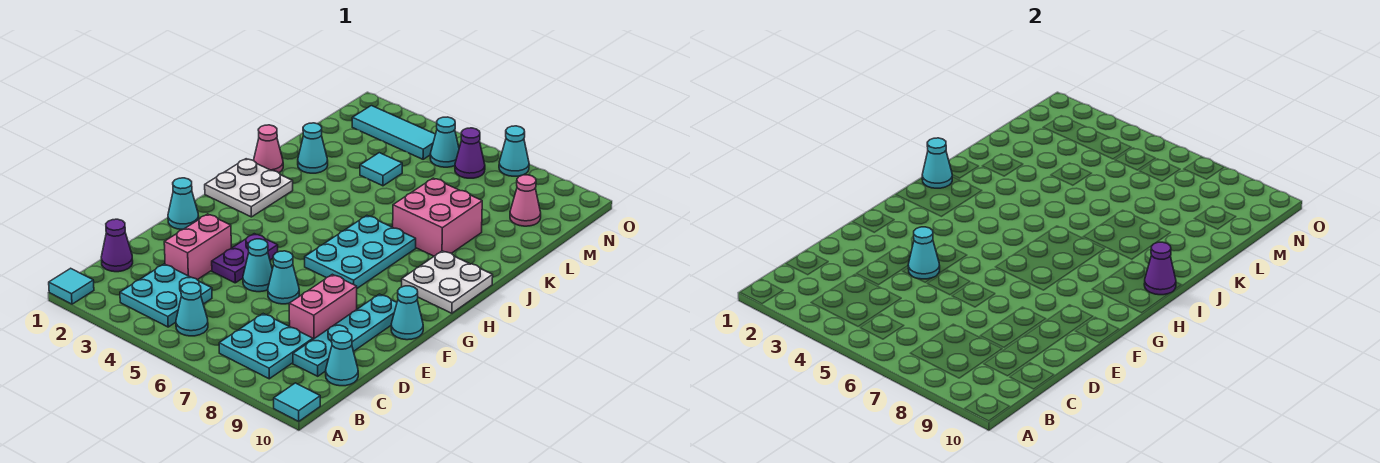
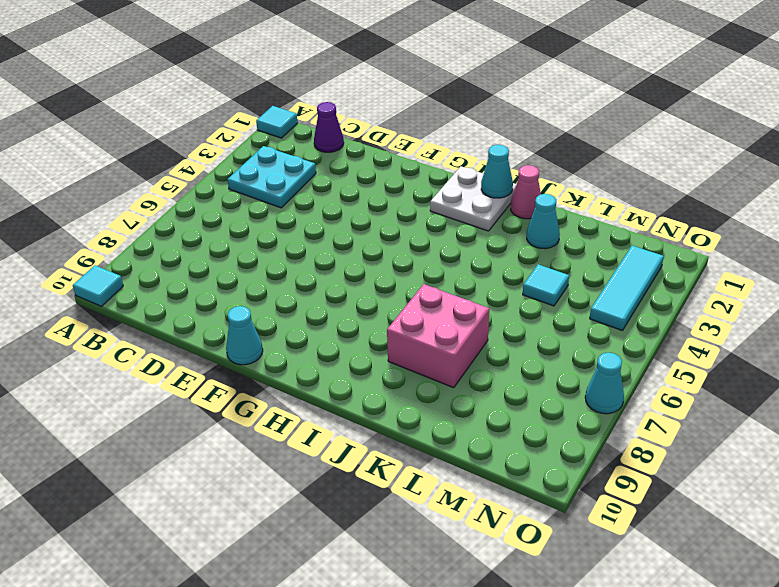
none -> cyan 1x1 cone [176,283,208,336]
none -> cyan 2x2 plate [219,314,313,379]
none -> cyan 1x4 plate [293,294,397,376]
none -> cyan 1x1 cone [326,331,358,386]

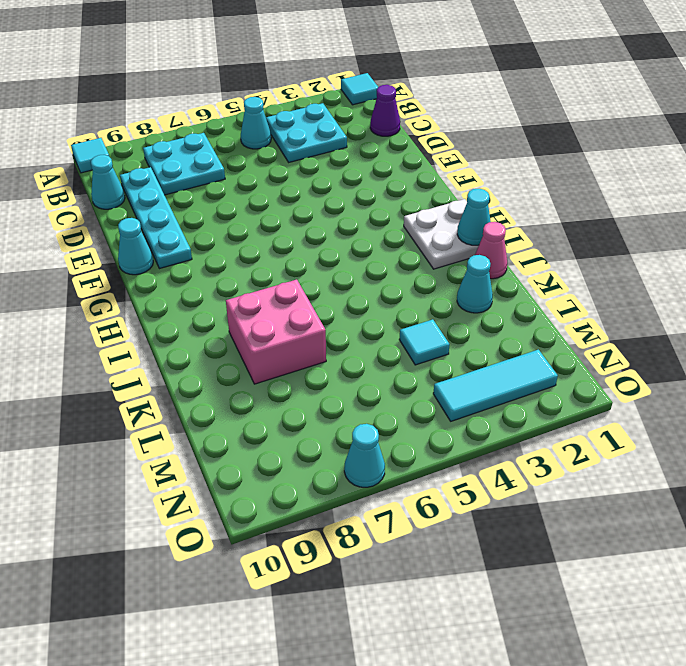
none -> pink 1x2 brick [164,214,231,280]
none -> pink 1x2 brick [289,274,357,339]
none -> purple 1x2 plate [212,234,278,283]
none -> cyan 1x1 cone [243,239,272,292]

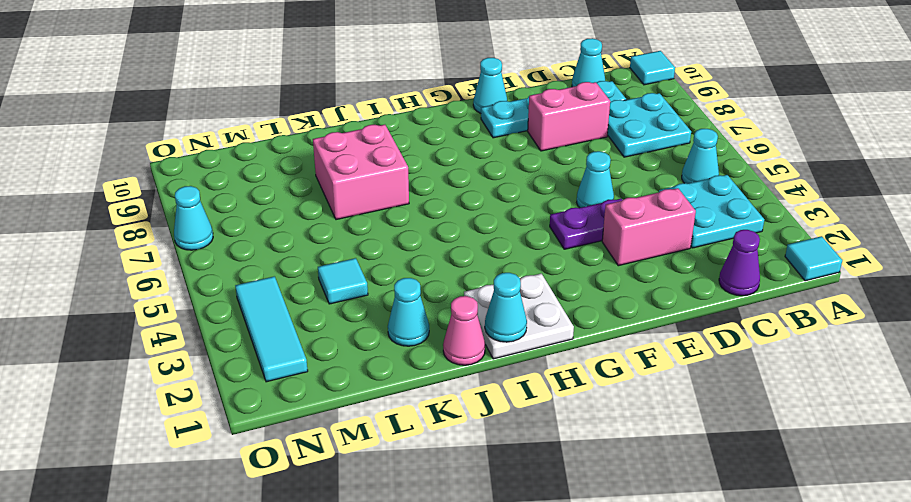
none -> cyan 1x1 cone [268,251,299,304]
none -> cyan 1x1 cone [168,178,199,229]
none -> cyan 2x3 plate [305,216,416,288]
none -> white 2x2 plate [402,251,493,313]

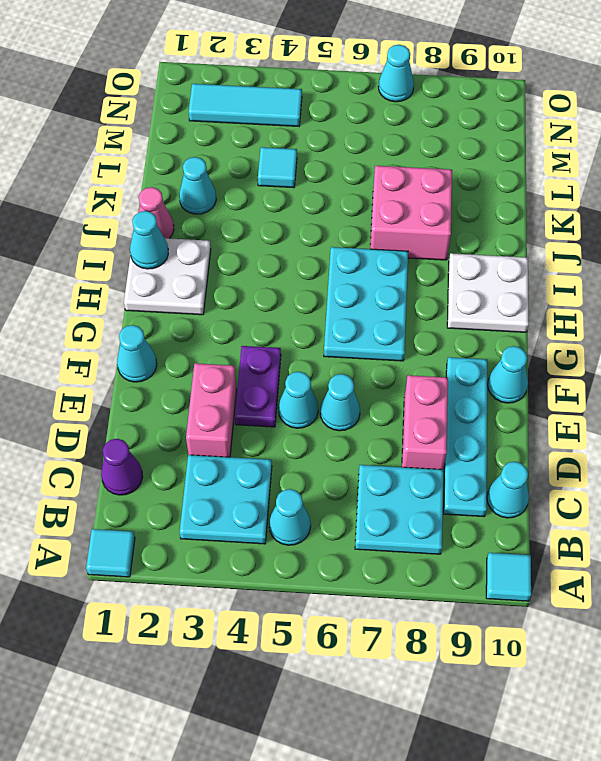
none -> pink 1x1 cone [510,175,541,226]
none -> cyan 1x1 cone [430,117,459,167]
none -> purple 1x1 cone [455,128,485,178]
none -> cyan 1x1 cone [908,227,940,279]

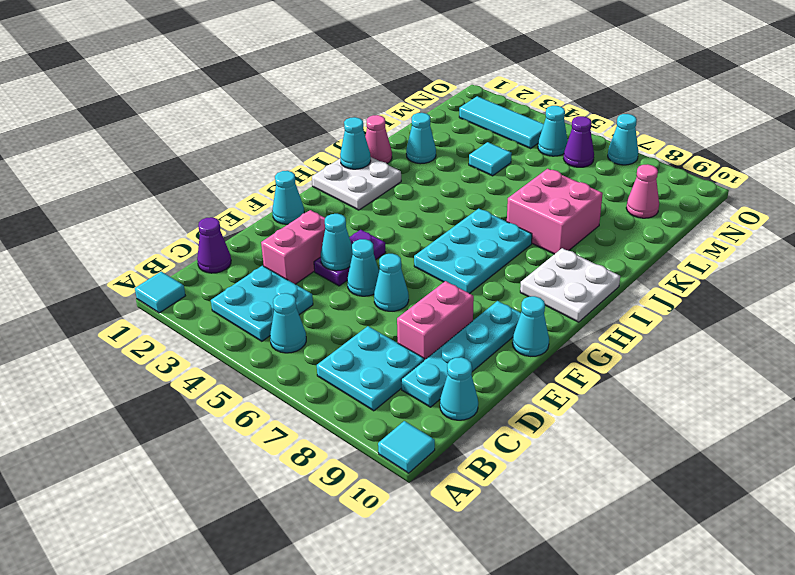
none -> purple 1x1 cone [1144,242,1176,295]

